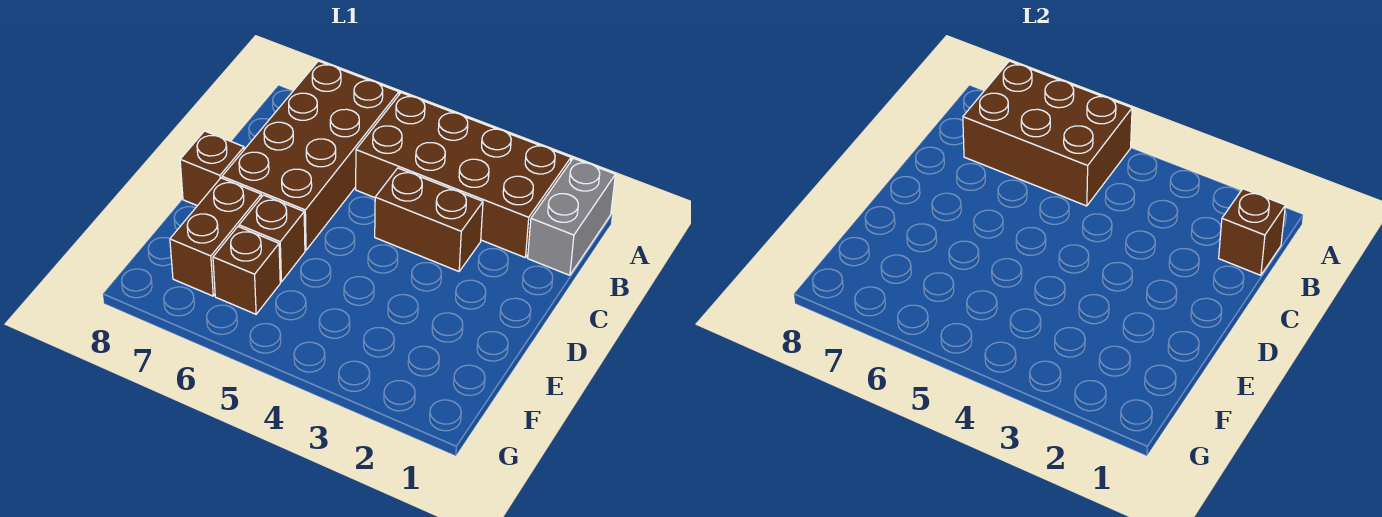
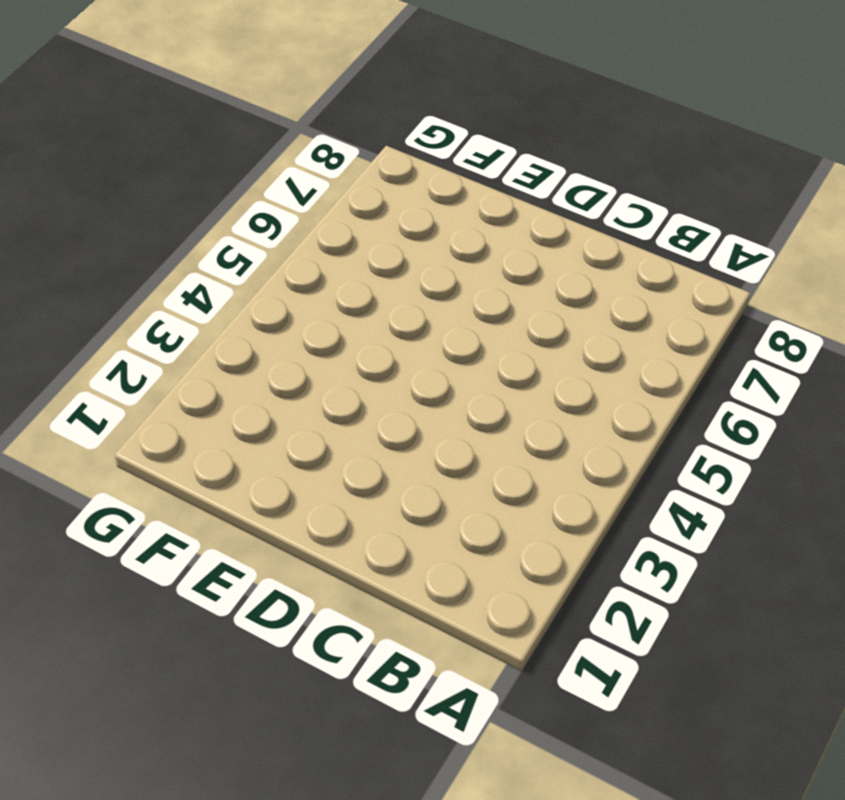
none -> grey 1x2 brick [528,158,615,275]
none -> brown 2x4 brick [356,93,571,258]

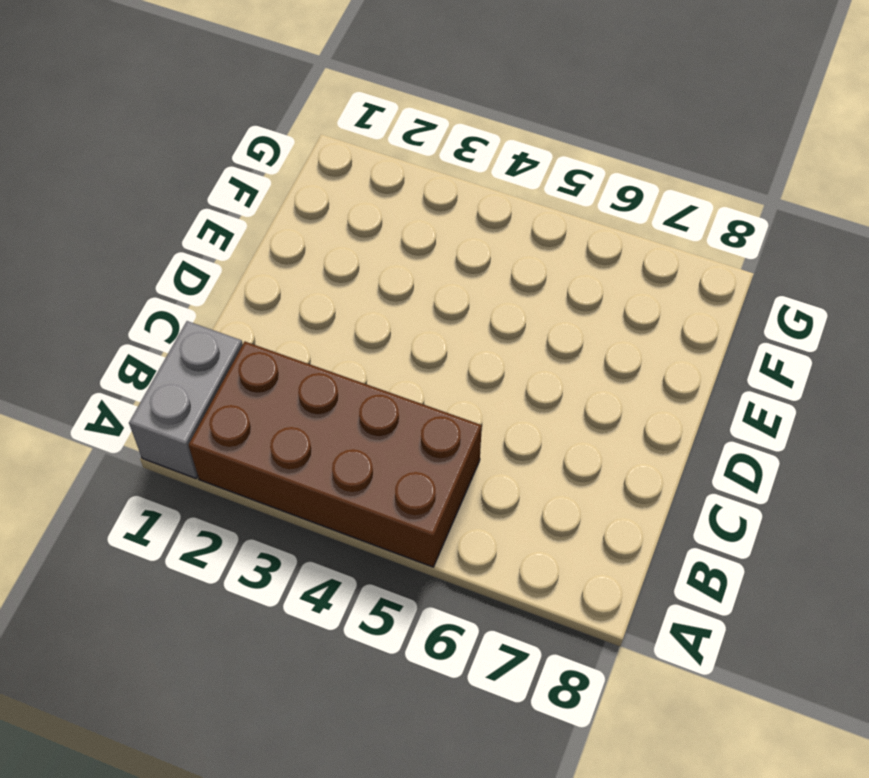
none -> brown 2x4 brick [222,61,399,250]
none -> brown 1x2 brick [375,168,483,271]

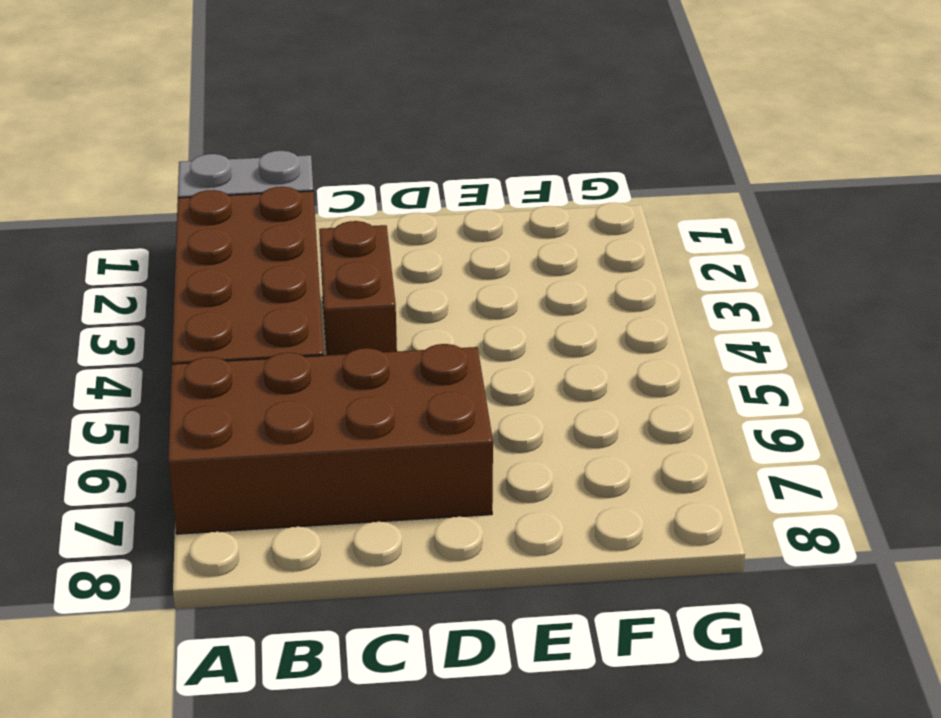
none -> brown 1x1 brick [180,131,244,206]
none -> brown 1x1 brick [239,195,305,282]

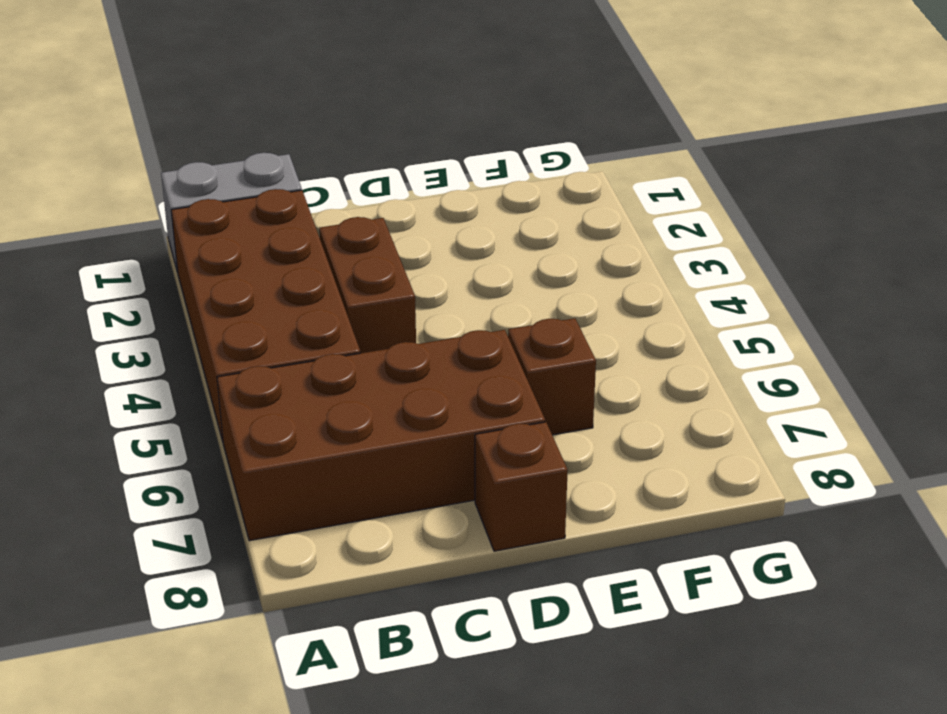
none -> brown 1x2 brick [170,178,261,296]
none -> brown 1x1 brick [213,227,280,314]

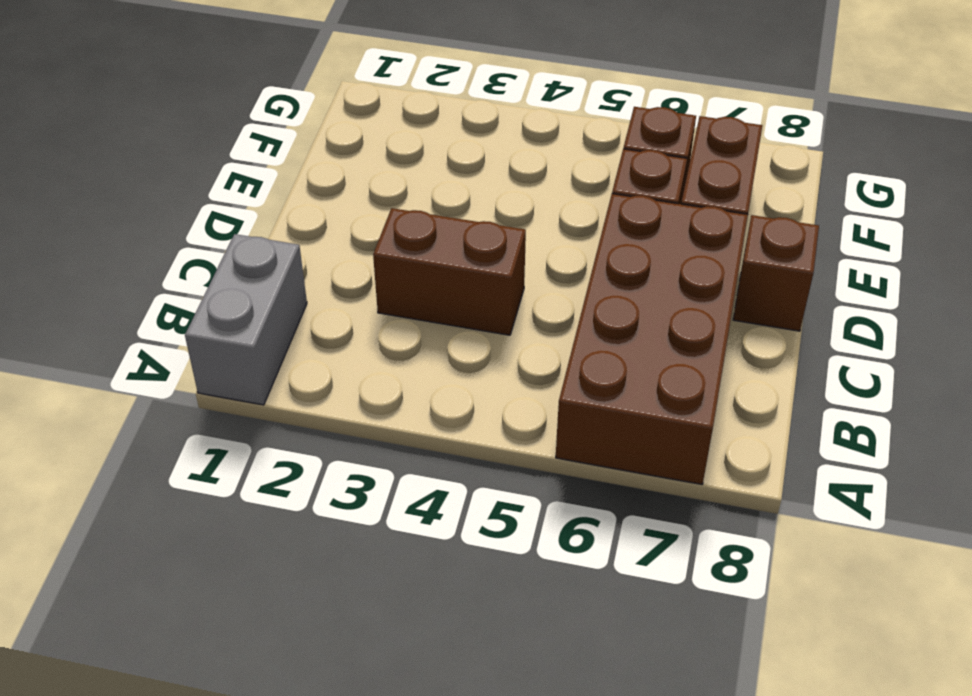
none -> brown 2x4 brick [356,93,571,258]
none -> brown 2x3 brick [963,61,1132,206]

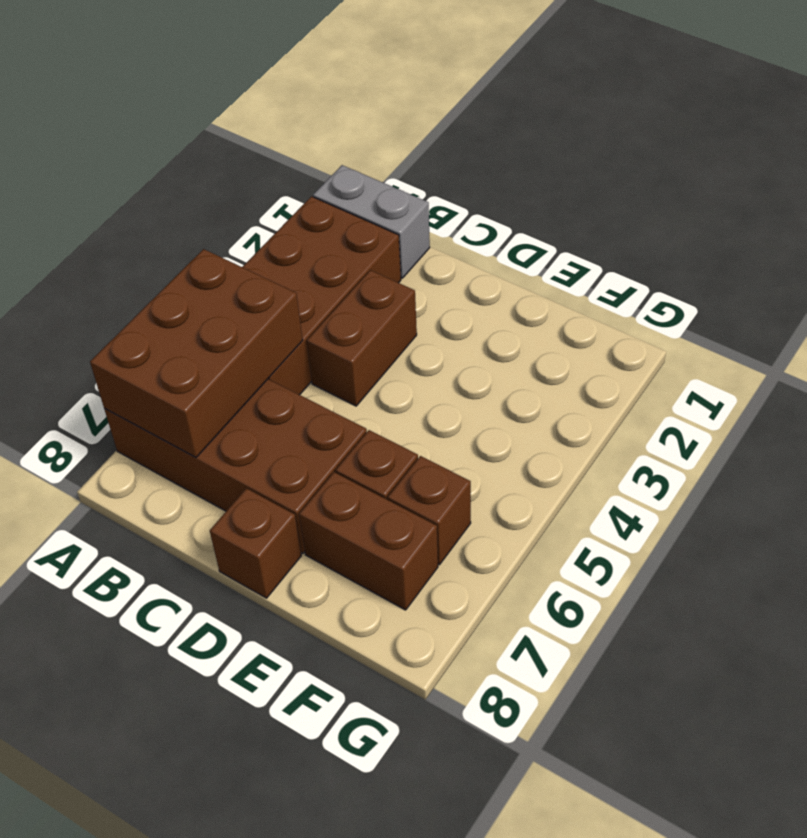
none -> brown 1x1 brick [1219,189,1285,275]

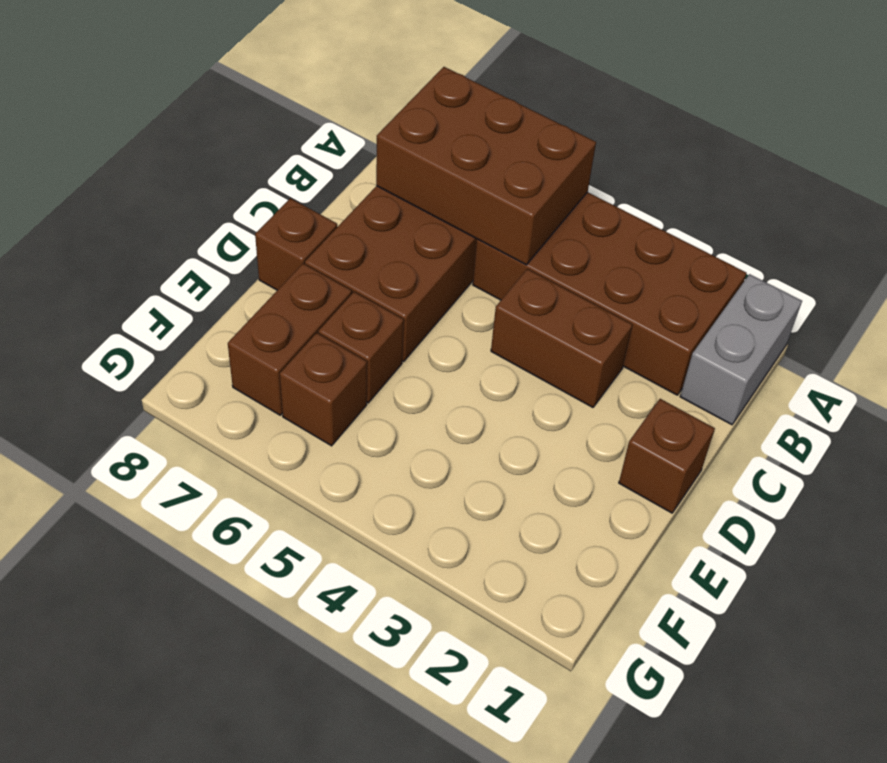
brown 1x1 brick [619,399,715,513] -> brown 1x1 brick moved to [1219,189,1285,275]

